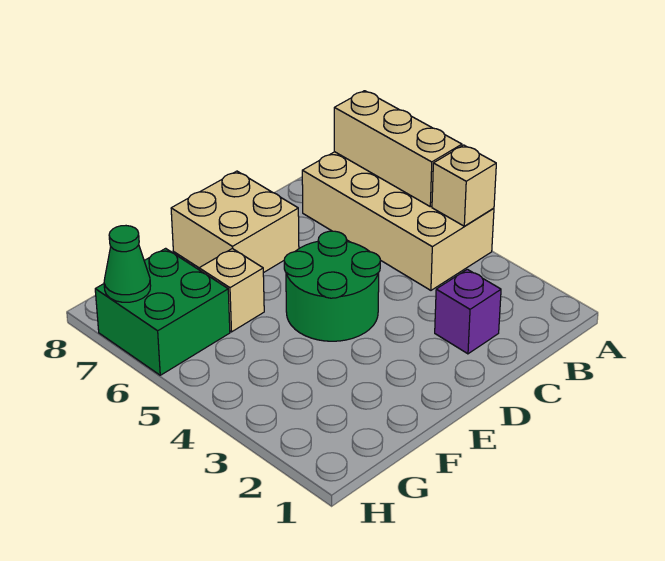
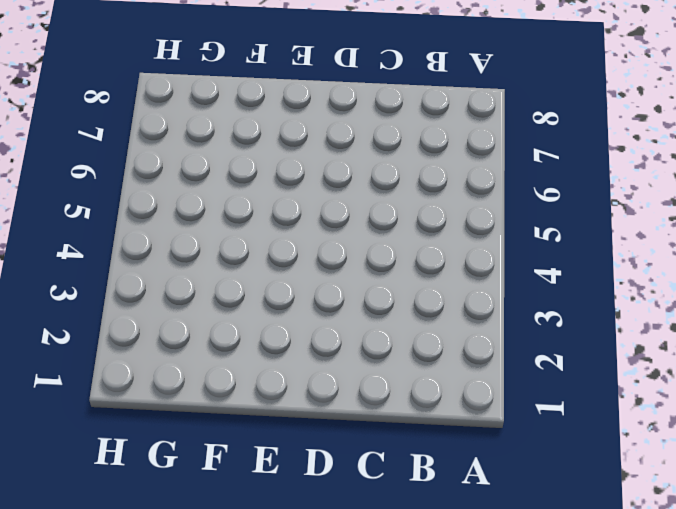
none -> tan 2x4 brick [302,152,494,290]
none -> purple 1x1 brick [435,269,501,354]

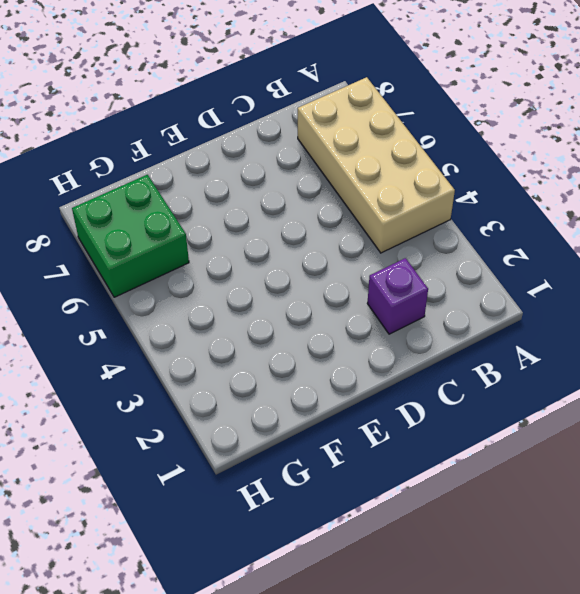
none -> green 2x2 round brick [284,231,380,341]
none -> tan 2x2 brick [171,171,299,273]

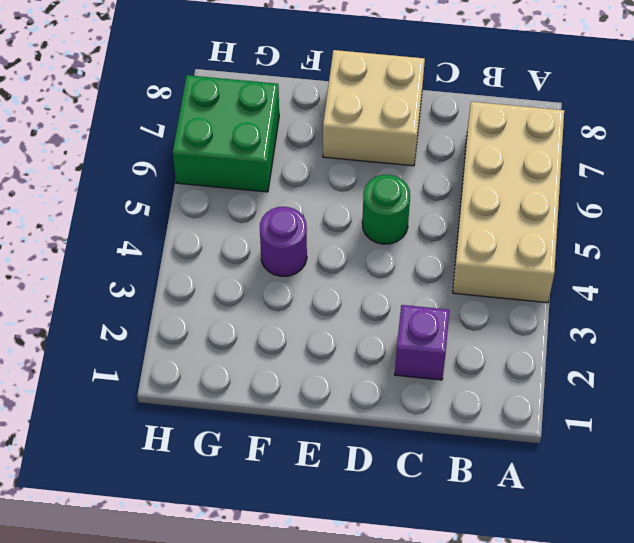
green 1x1 round brick [362,175,410,244] -> green 2x2 round brick [284,231,380,341]
purple 1x1 round brick [260,207,307,276] -> none
none -> tan 1x1 brick [199,249,264,332]
none -> tan 1x1 brick [432,145,496,226]

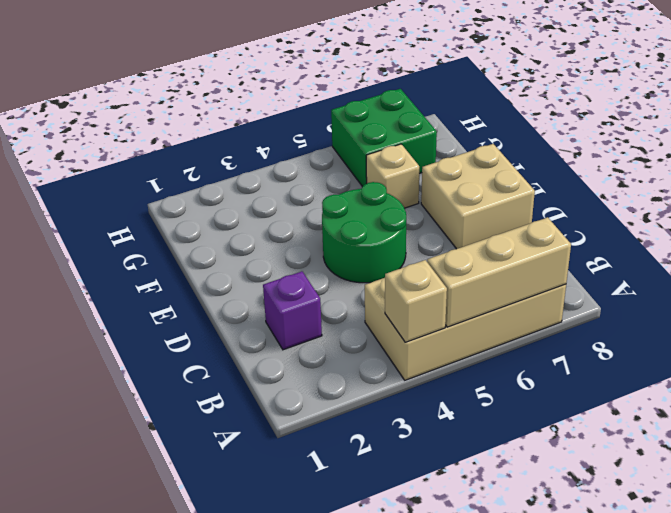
none -> green 1x1 cone [104,226,151,302]

